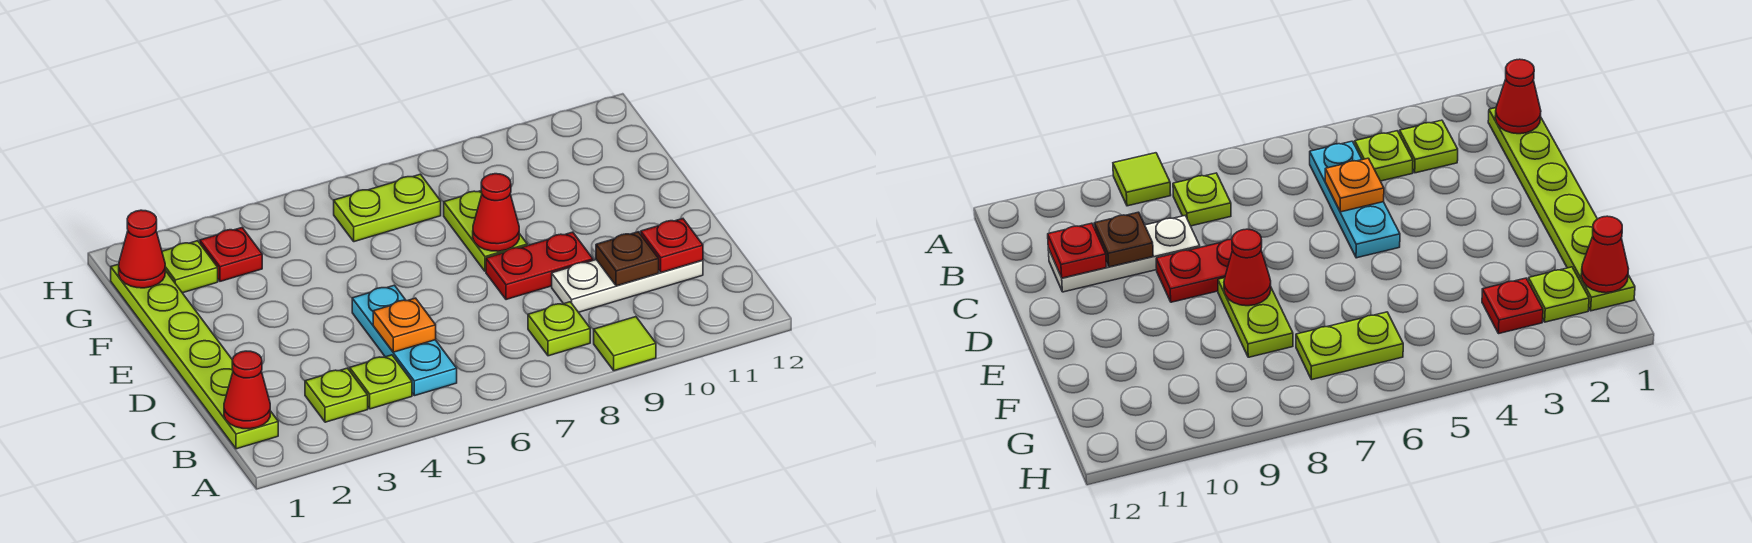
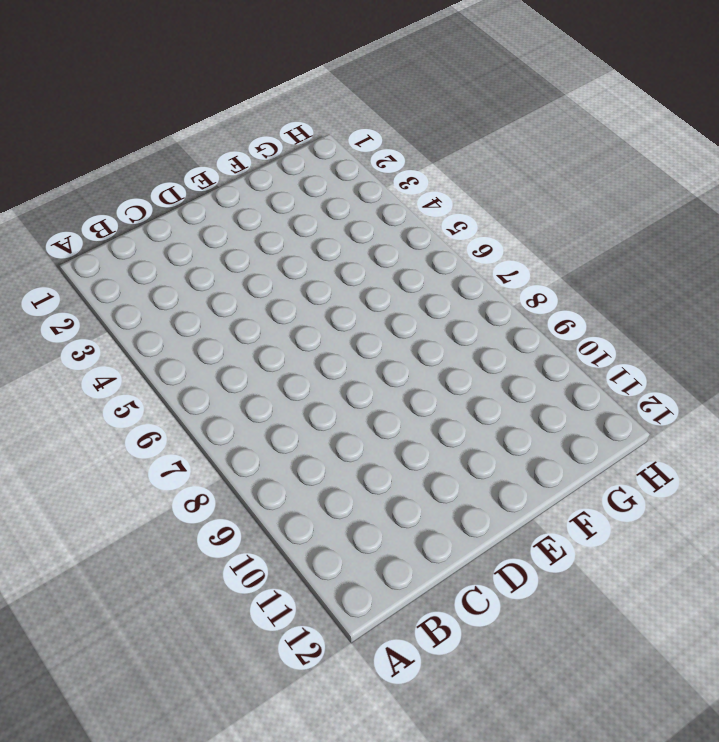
none -> lime 1x1 tile [594,317,656,371]
none -> lime 1x6 plate [111,264,278,449]
none -> lime 1x1 plate [305,368,368,422]

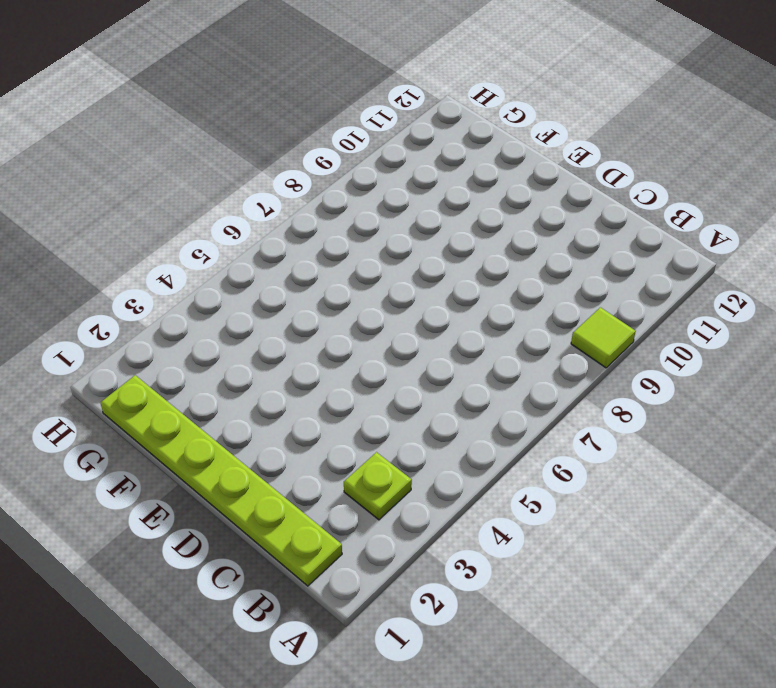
none -> lime 1x1 plate [350,355,412,409]
none -> cyan 1x3 plate [352,285,457,396]
none -> lime 1x1 plate [528,302,590,356]

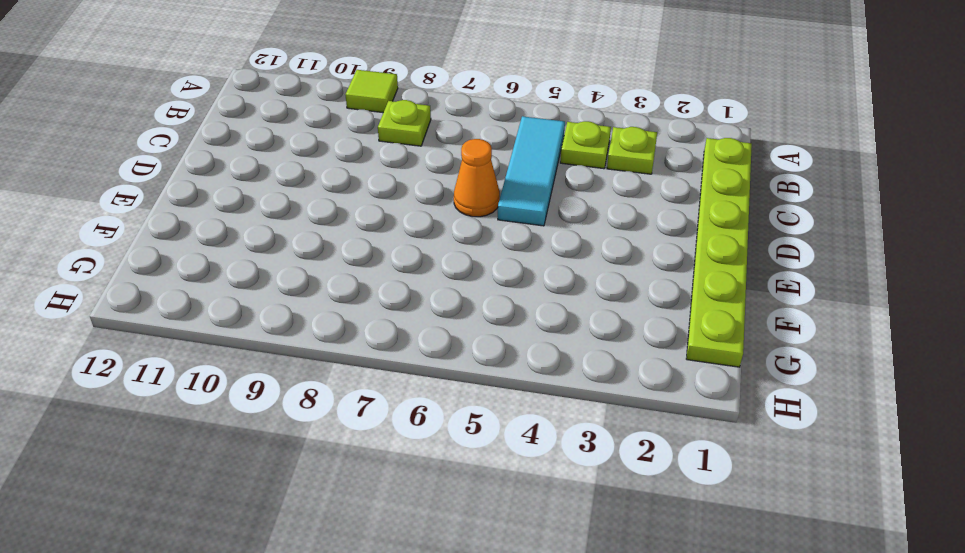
cyan 1x3 tile [498,116,565,226] -> cyan 1x3 plate [352,285,457,396]
orange 1x1 cone [454,139,500,217] -> none
none -> white 1x3 plate [552,260,703,312]
none -> red 1x2 plate [486,232,593,300]
none -> lime 1x2 plate [444,191,527,271]

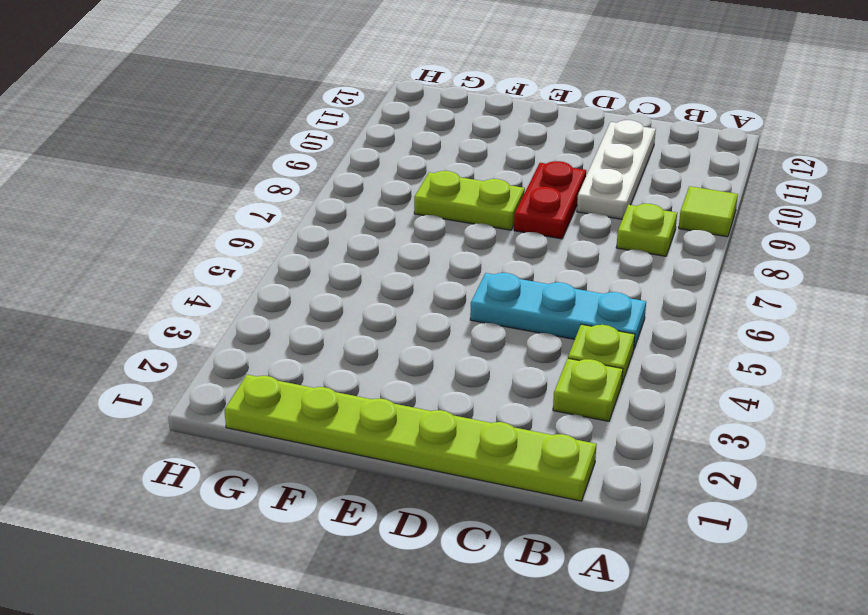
none -> lime 1x1 plate [162,241,218,293]
none -> red 1x1 plate [200,228,262,281]
none -> lime 1x2 plate [334,174,441,242]

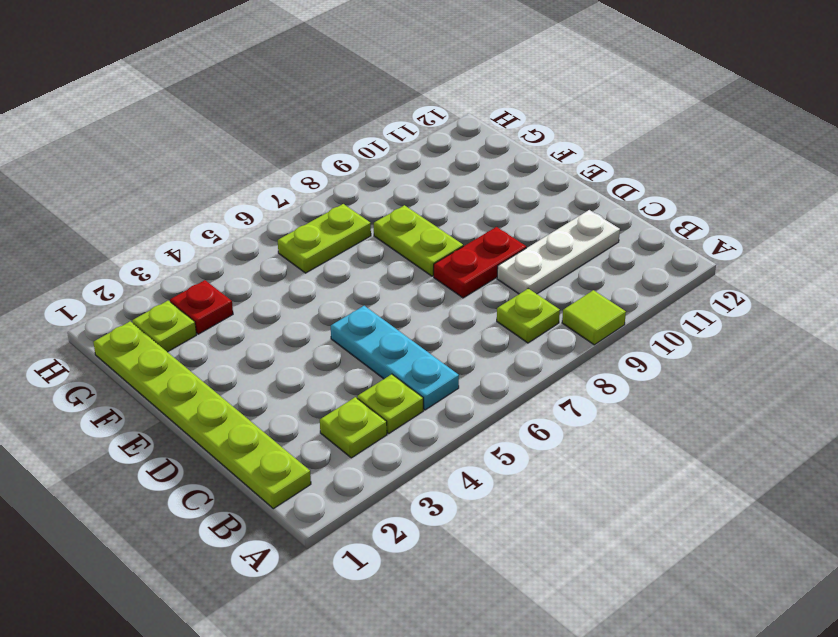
none -> red 1x1 cone [224,351,270,429]
none -> orange 1x1 plate [373,298,436,352]
none -> brown 1x1 plate [596,232,659,286]

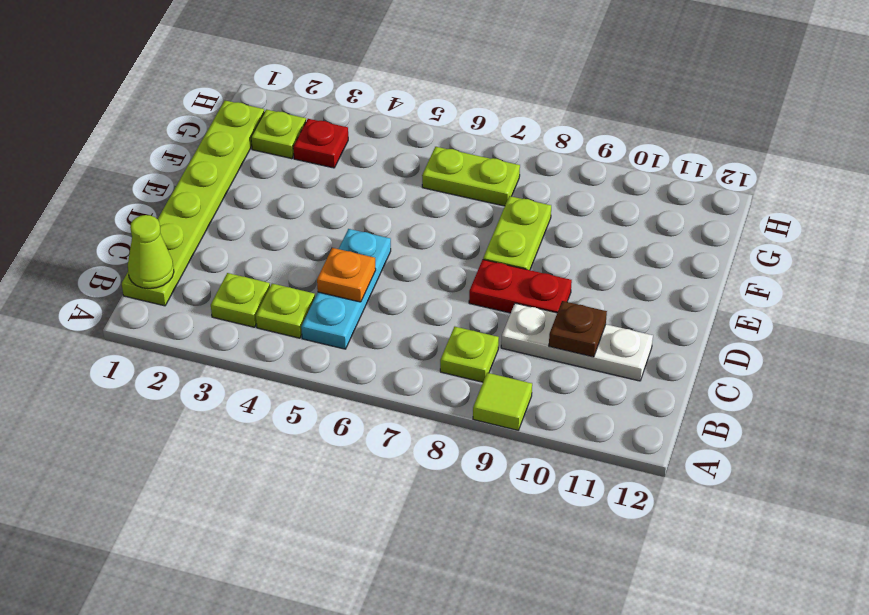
lime 1x1 cone [128,215,174,289] -> red 1x1 cone [224,351,270,429]
none -> red 1x1 plate [641,219,703,272]
none -> red 1x1 cone [473,174,519,251]
none -> red 1x1 cone [119,210,165,288]

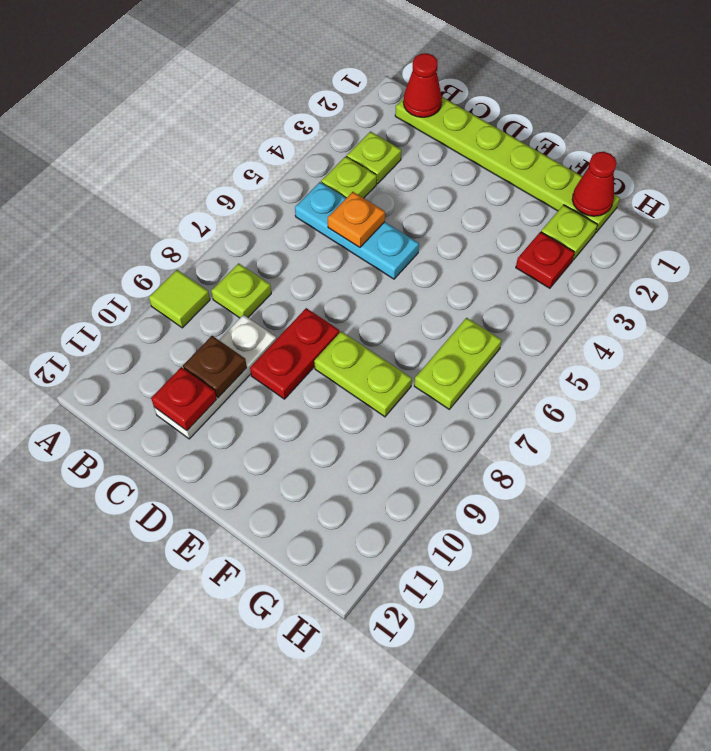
none -> red 1x1 cone [473,174,519,251]

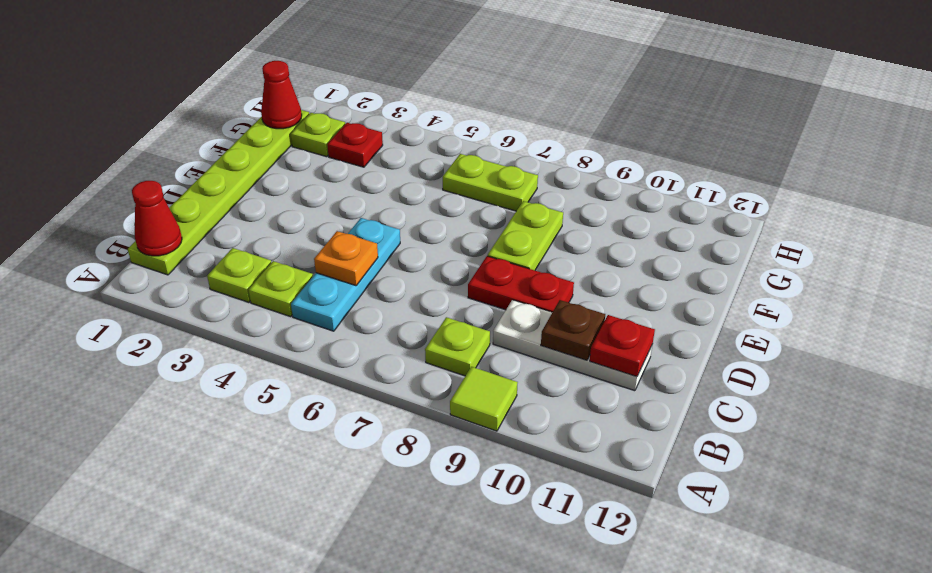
none -> red 1x1 cone [473,174,519,251]

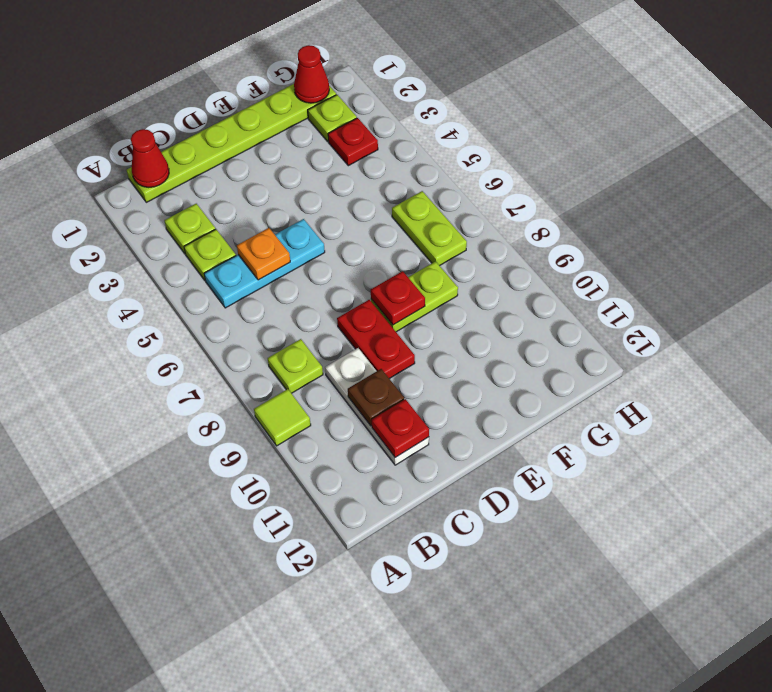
red 1x1 plate [371,271,425,325] -> red 1x1 cone [473,174,519,251]

